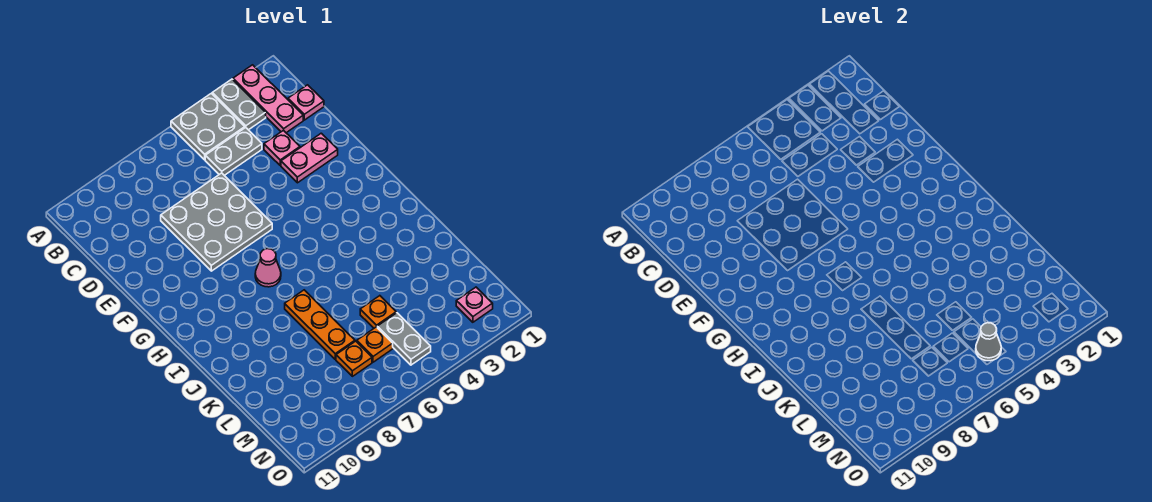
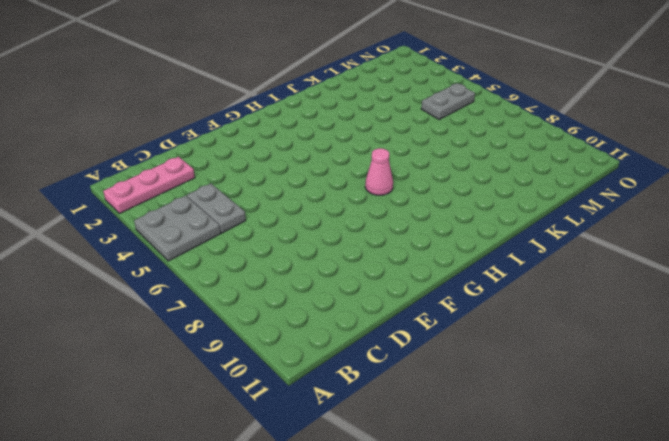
none -> grey 1x2 plate [212,79,266,130]
none -> pink 1x1 plate [288,85,324,120]
none -> pink 1x1 plate [264,130,300,166]

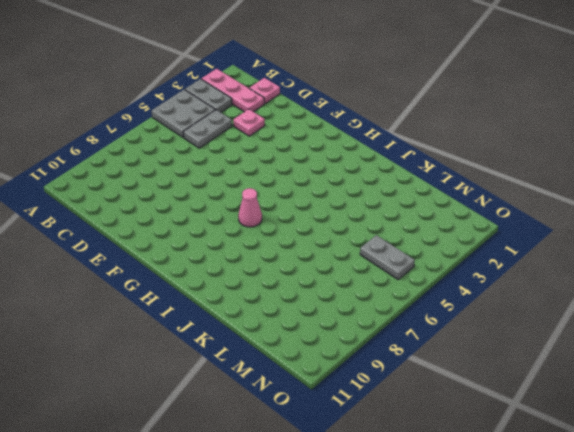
none -> grey 3x3 plate [161,173,272,271]
none -> pink 1x2 plate [281,133,338,183]
none -> orange 1x3 plate [285,290,355,359]

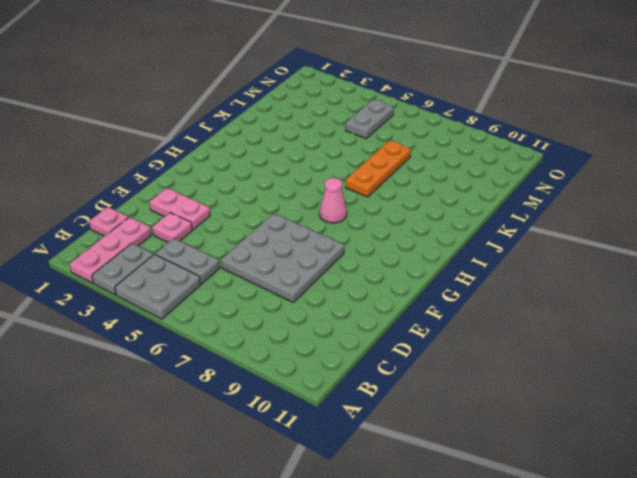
none -> orange 1x1 plate [360,296,396,328]
none -> orange 1x1 plate [357,327,393,362]
none -> orange 1x1 plate [336,341,372,376]

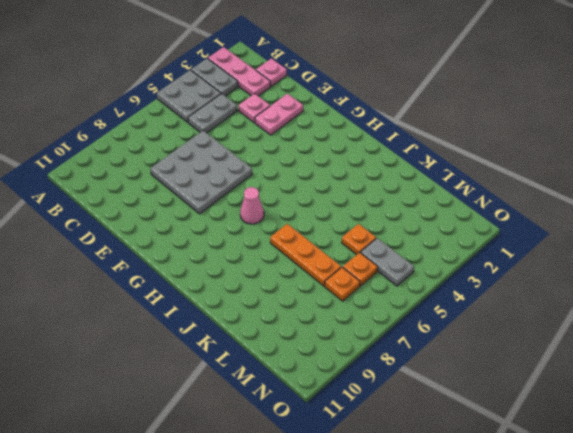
none -> pink 1x1 plate [456,287,493,322]
none -> grey 1x1 cone [976,323,1001,361]

